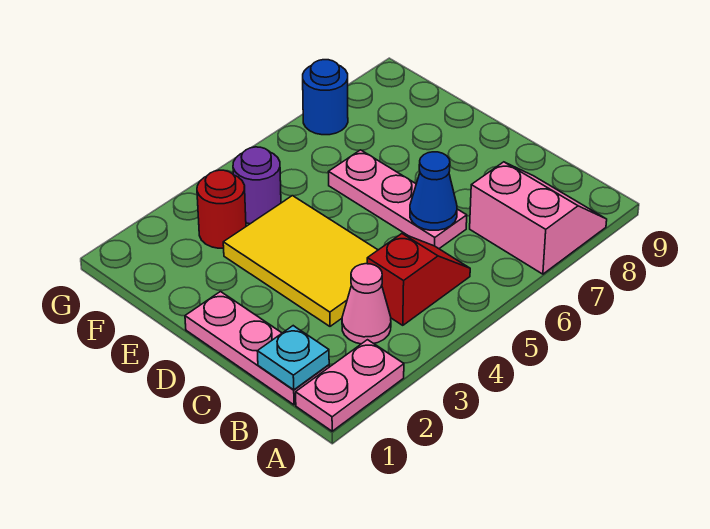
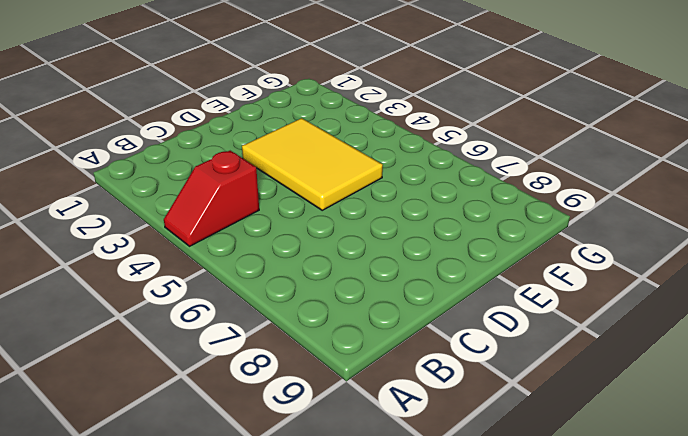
red 1x2 slope [164,151,259,246] -> red 1x2 slope turned to [367,234,470,325]
yellow 2x3 tile [242,118,383,210] -> yellow 2x3 tile turned to [223,196,378,326]
none -> pink 1x2 plate [296,340,404,431]
none -> pink 2x2 slope [470,162,607,274]
none -> pink 1x3 plate [185,292,329,405]

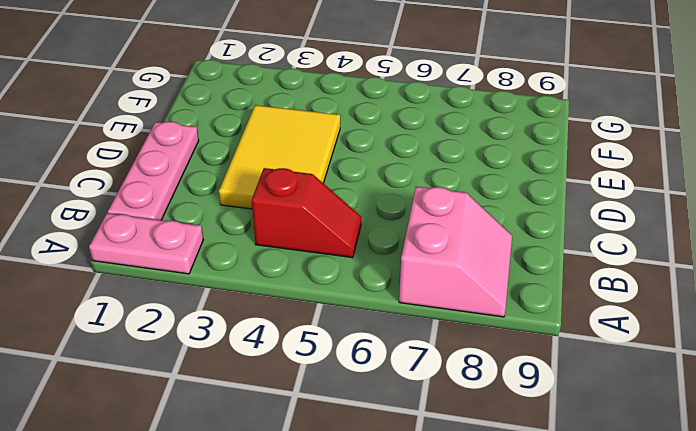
none -> pink 1x1 cone [342,264,391,344]
none -> pink 1x3 plate [329,150,467,249]
none -> red 1x1 round brick [197,170,246,248]

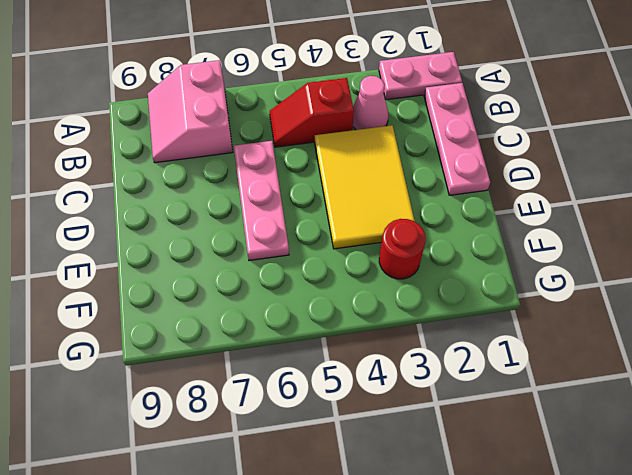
none -> purple 1x1 round brick [233,147,281,224]
none -> blue 1x1 round brick [303,60,348,135]
none -> cyan 1x1 plate [257,326,329,390]

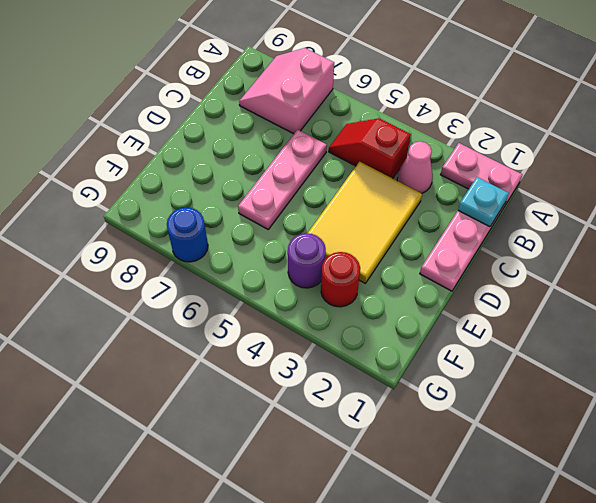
none -> blue 1x1 cone [410,152,457,230]

